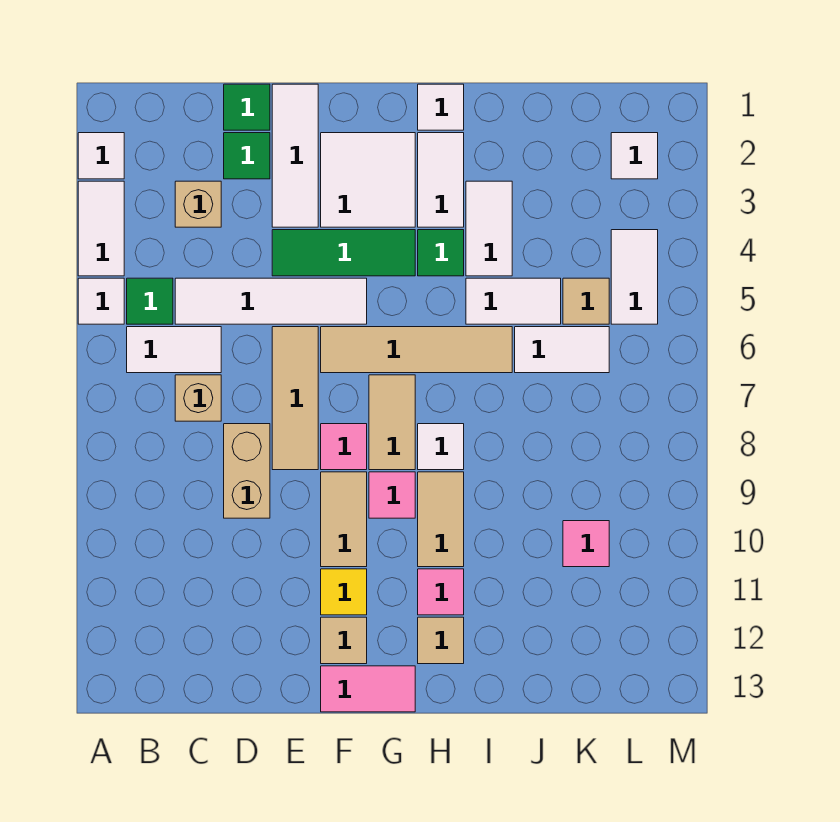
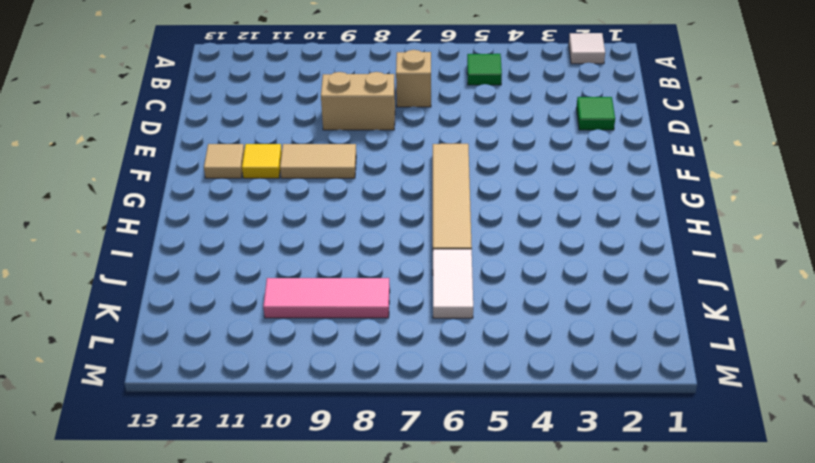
pink 1x3 tile [263,278,390,318] -> pink 1x1 tile [563,521,609,567]
none -> white 1x2 tile [78,181,124,276]
none -> white 1x1 tile [78,278,124,324]
none -> white 1x2 tile [127,327,221,373]
none -> tan 1x1 brick [175,181,221,227]

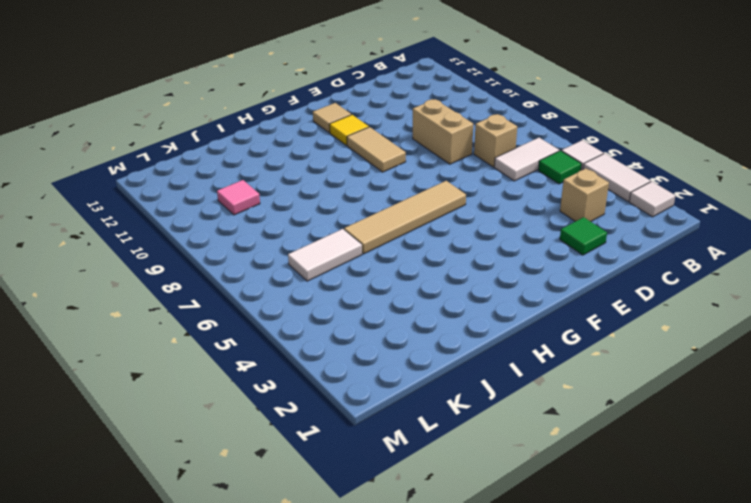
none -> white 1x4 tile [175,278,367,324]
none -> green 1x1 tile [224,84,270,130]
none -> white 1x3 tile [272,84,318,227]
none -> green 1x3 tile [272,230,415,276]

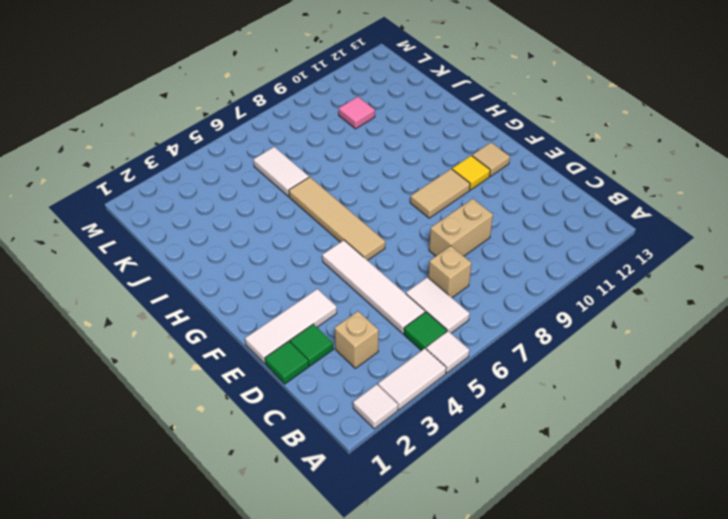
none -> green 1x3 tile [272,230,415,276]
none -> tan 1x3 tile [272,327,318,470]
none -> white 2x2 tile [321,133,415,227]
none -> pink 1x1 tile [321,424,367,470]

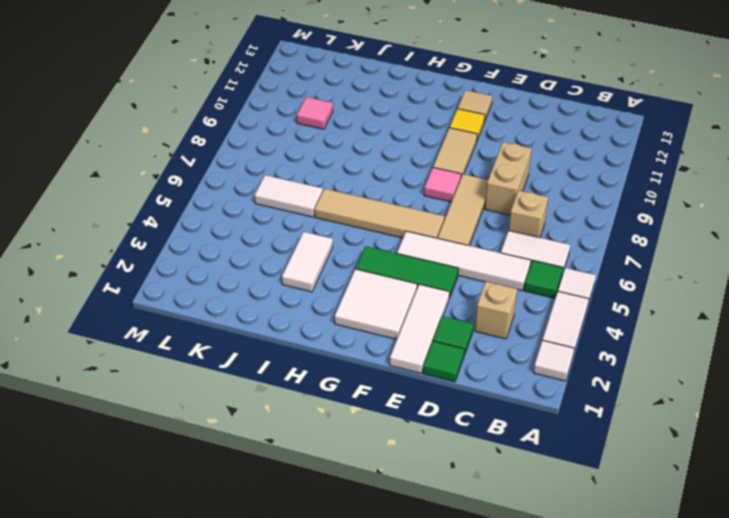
none -> pink 1x2 tile [321,666,415,712]
none -> tan 1x2 tile [369,375,415,470]
none -> pink 1x1 tile [369,472,415,518]
none -> white 1x1 tile [418,84,464,130]

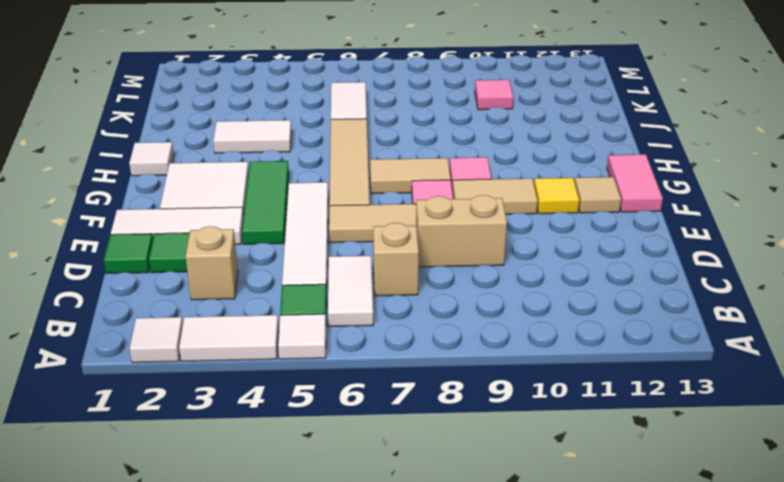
none -> white 1x2 tile [418,133,464,227]
none -> green 1x1 tile [418,230,464,276]
none -> white 1x1 tile [418,424,464,470]
none -> tan 1x2 tile [418,472,464,567]

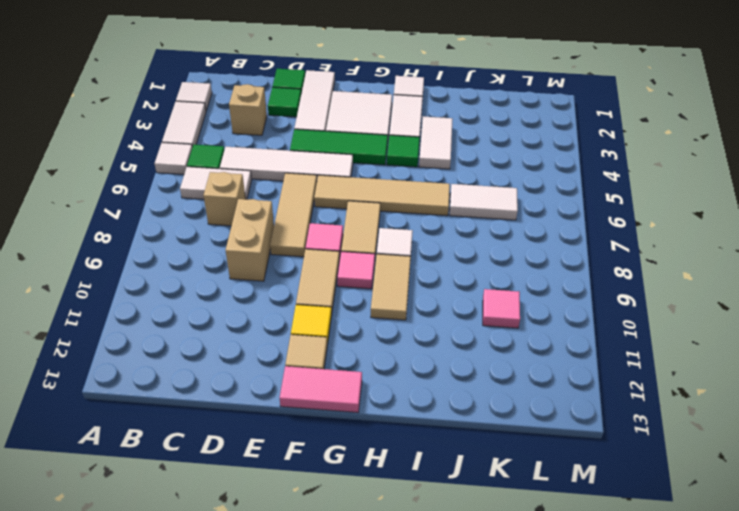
none -> pink 1x1 tile [418,569,464,615]
none -> tan 1x1 tile [418,617,464,664]
none -> white 1x2 tile [466,278,561,324]
none -> tan 1x1 tile [563,278,609,324]

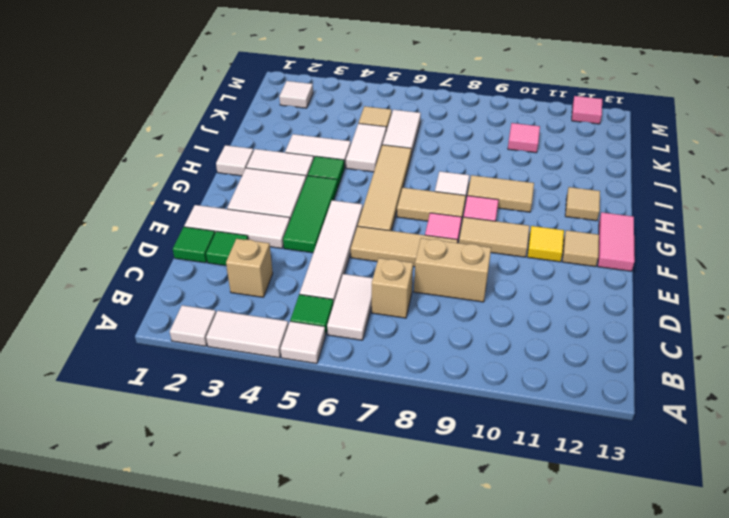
pink 1x1 tile [572,96,602,124] -> pink 1x1 tile moved to [418,569,464,615]
none -> white 1x2 tile [611,230,658,324]

